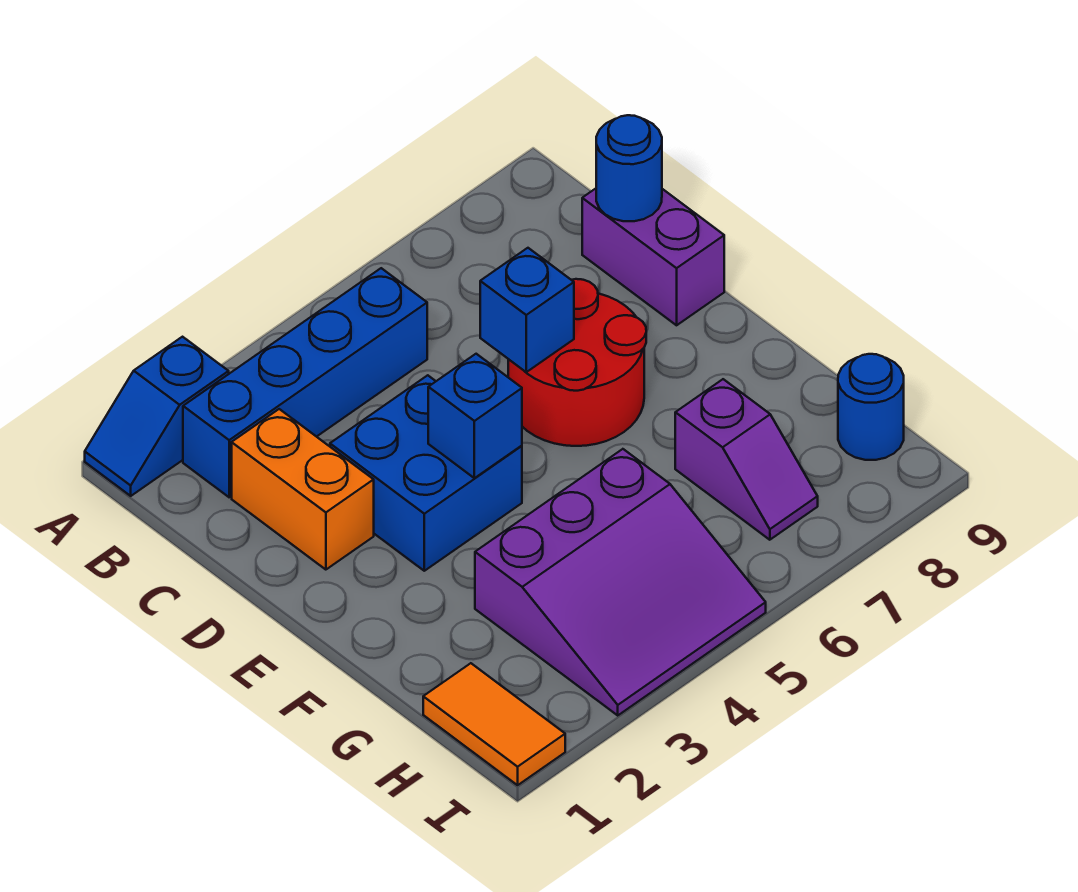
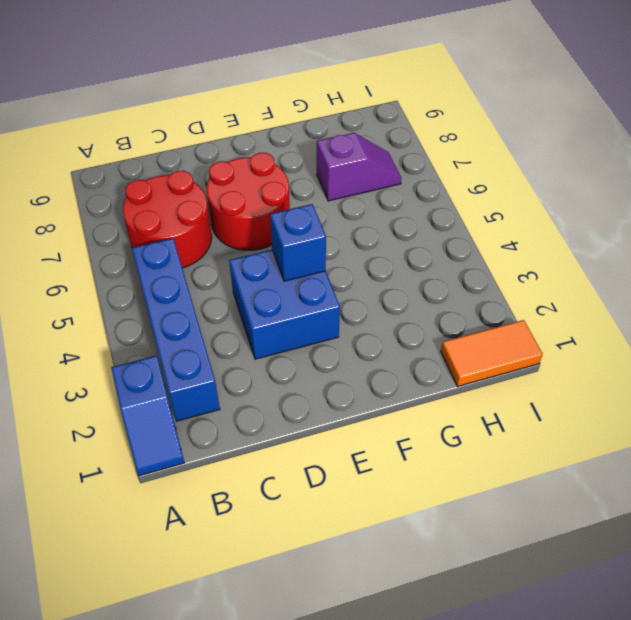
red 2x2 round brick [123,171,212,268] -> none
none -> orange 1x2 brick [232,409,374,570]
none -> purple 1x2 brick [582,189,724,325]
none -> purple 3x3 slope [475,449,766,715]

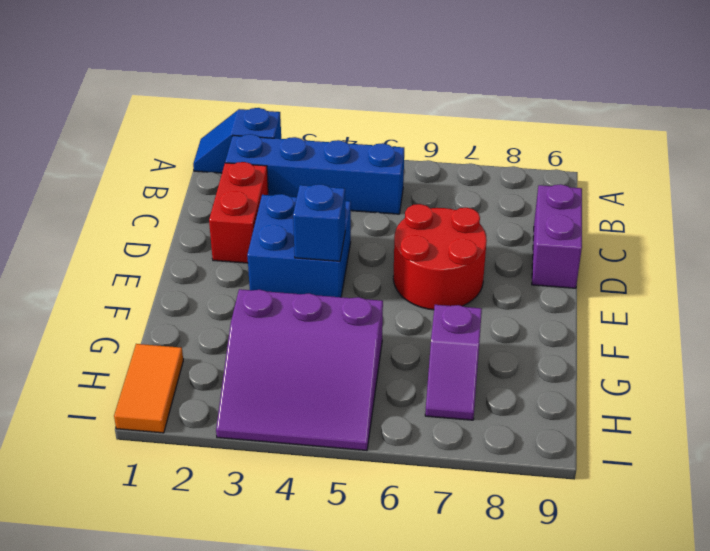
red 1x2 brick [209,162,268,263] -> orange 1x2 brick [232,409,374,570]
none -> blue 1x1 round brick [838,354,904,460]
none -> blue 1x1 round brick [596,115,662,221]
none -> blue 1x1 brick [480,248,574,372]

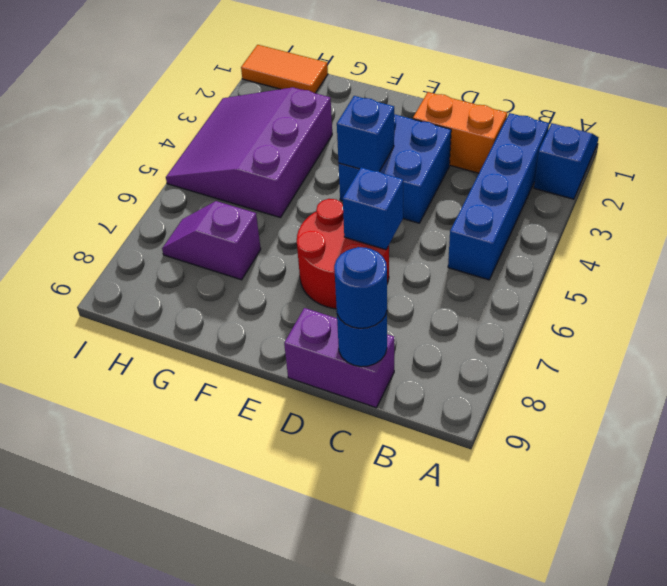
blue 1x1 round brick [334,247,387,328] -> blue 1x1 round brick moved to [838,354,904,460]

